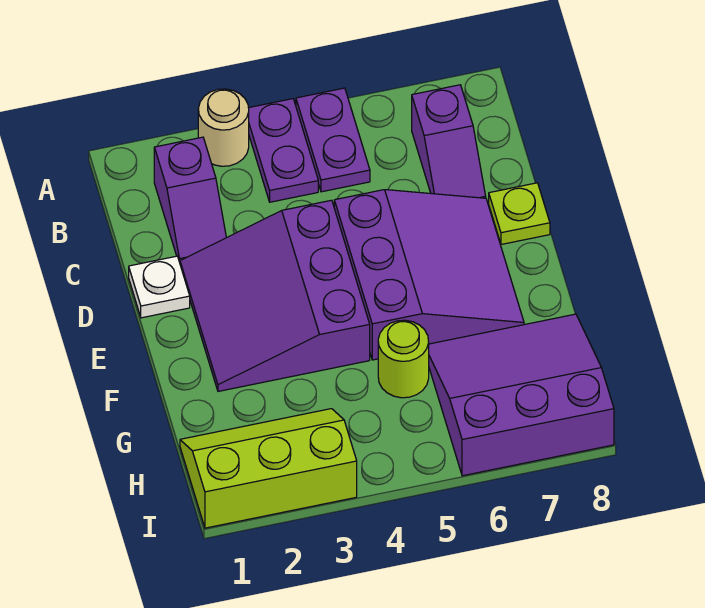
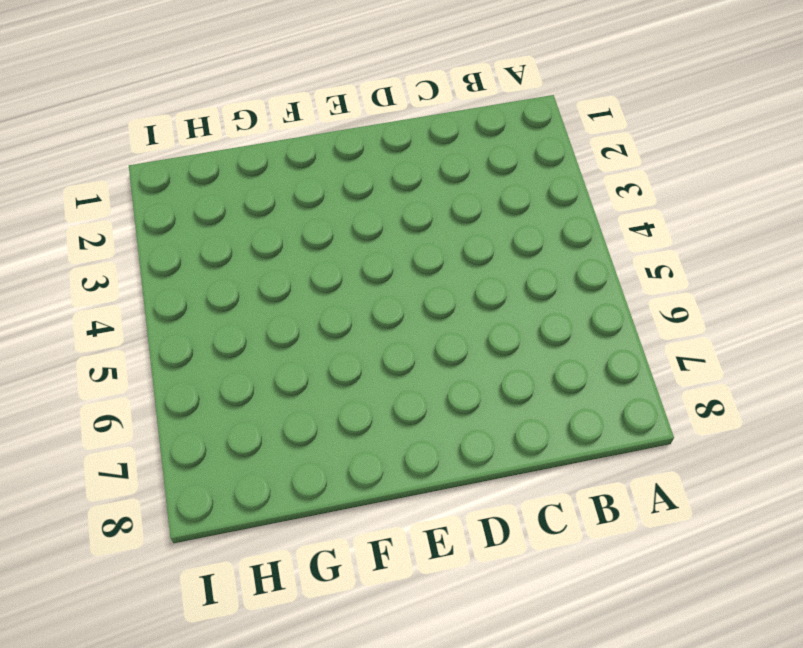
none -> tan 1x1 round brick [198,89,249,166]
none -> purple 1x2 plate [249,99,318,202]
none -> purple 1x2 plate [296,88,370,192]

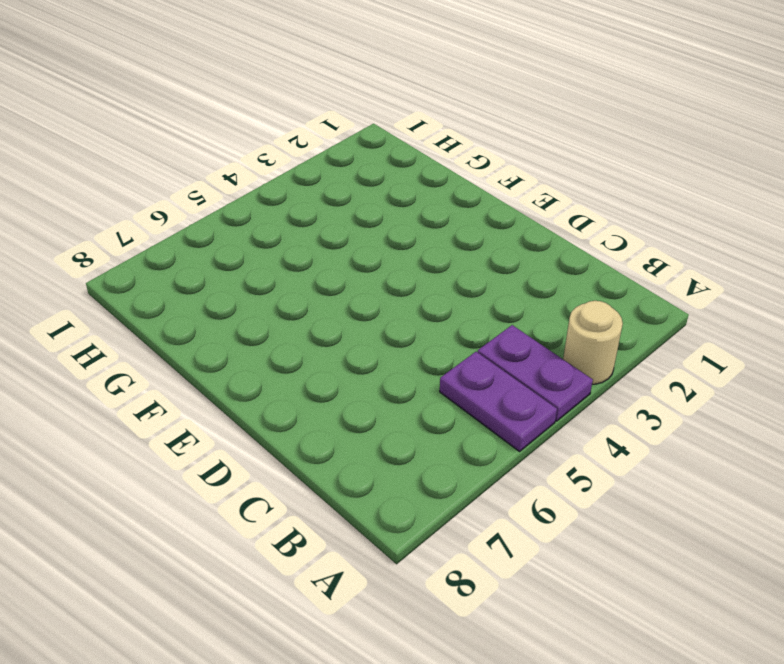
none -> purple 1x2 slope [154,137,226,262]
none -> purple 1x2 slope [412,85,486,198]
none -> white 1x1 plate [129,256,190,318]

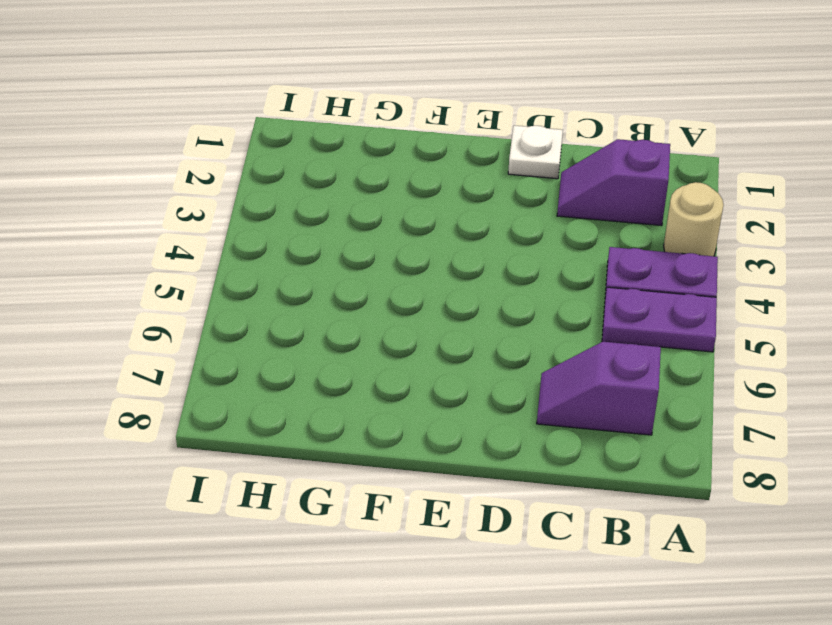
none -> purple 3x3 slope [180,200,370,391]
none -> purple 3x3 slope [334,190,524,360]
none -> lime 1x1 plate [489,183,550,244]

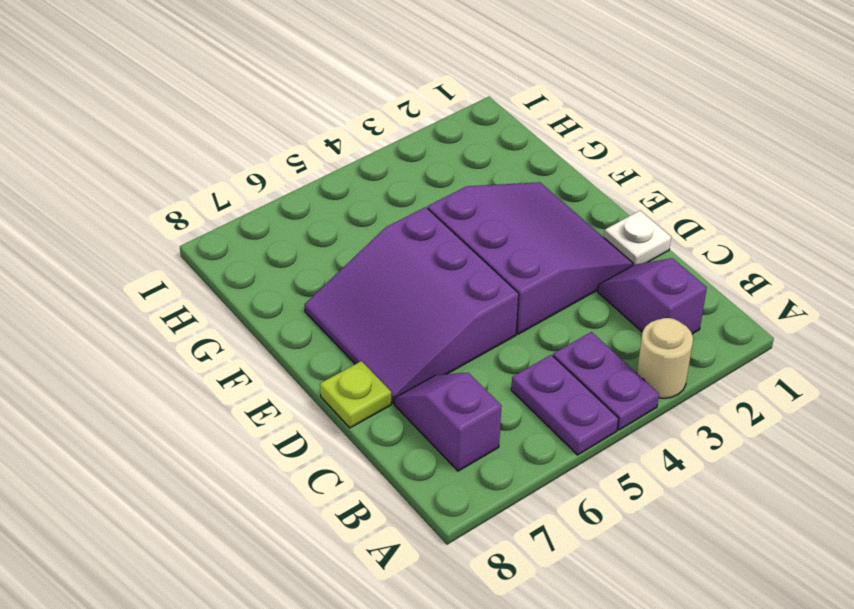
none -> lime 1x1 round brick [378,320,429,398]
none -> purple 3x3 slope [429,314,614,476]
none -> lime 2x3 slope [180,409,357,528]

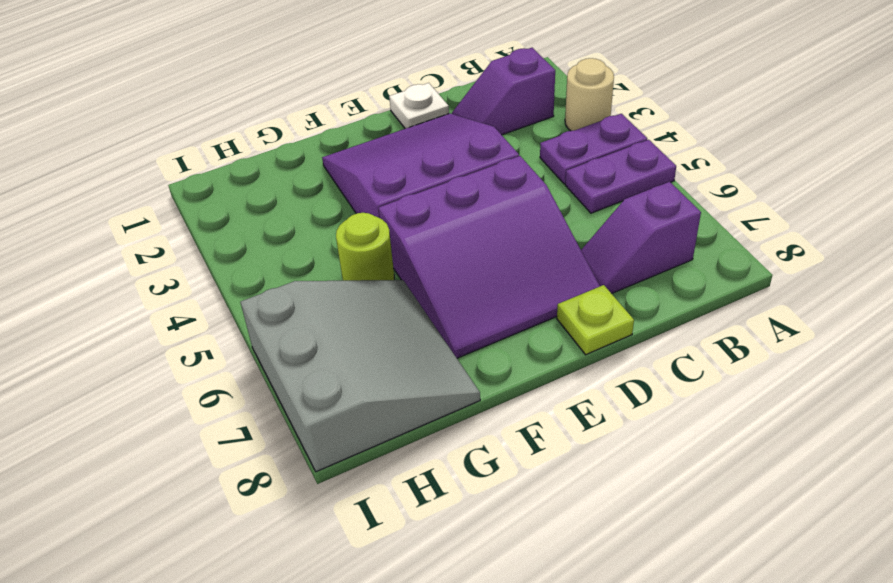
grey 3x3 slope [241,280,480,472] -> purple 3x3 slope [429,314,614,476]
none -> lime 2x3 slope [180,409,357,528]

